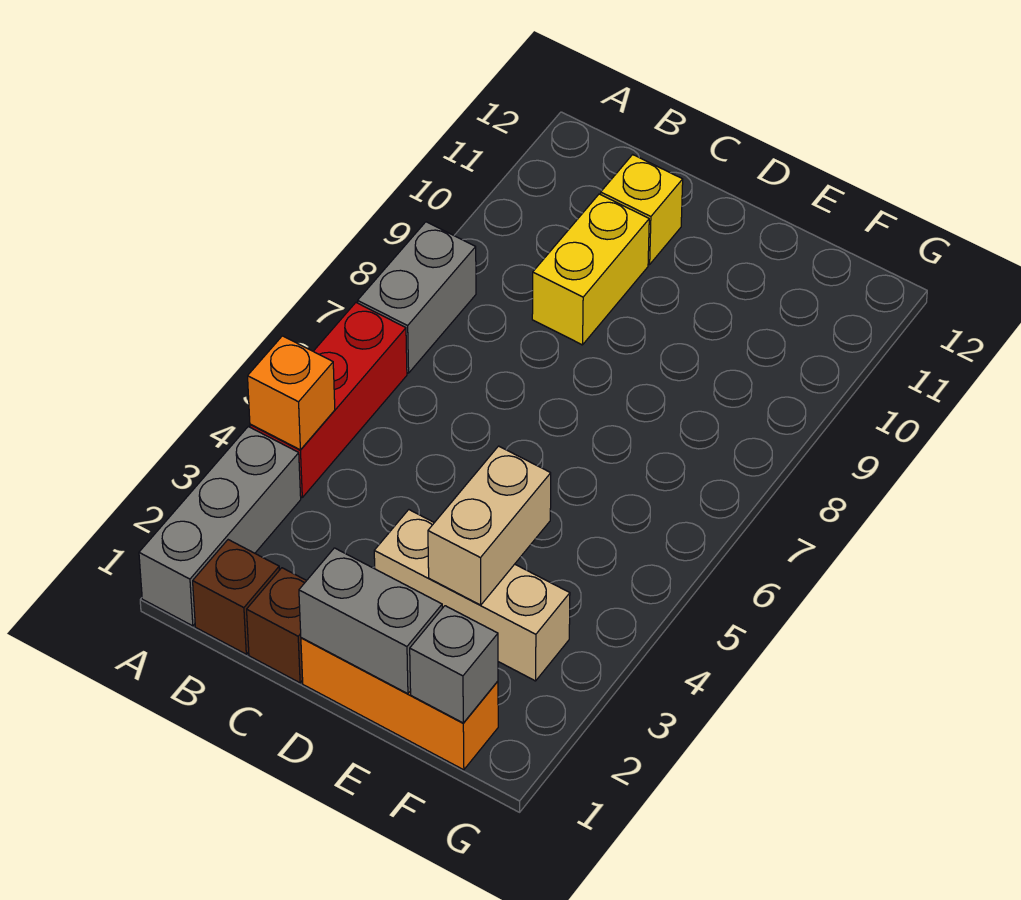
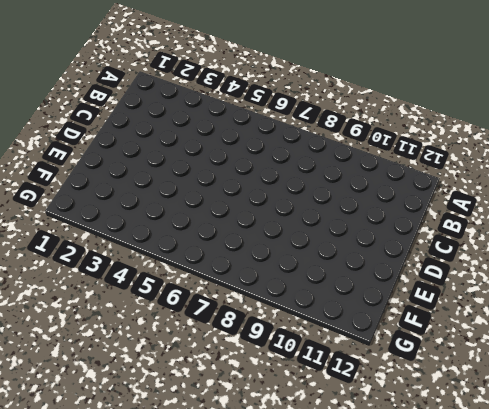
none -> grey 1x3 brick [139,427,301,626]
none -> red 1x3 brick [250,303,407,497]
none -> grey 1x2 brick [358,222,476,373]

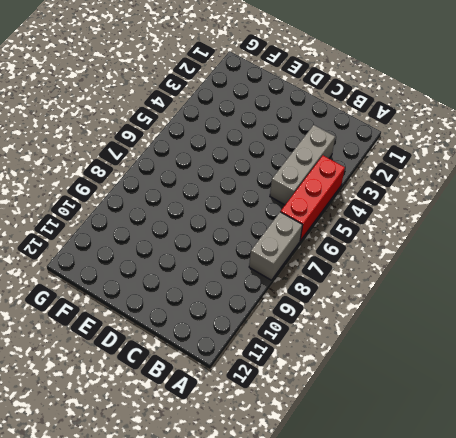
grey 1x3 brick [270,125,335,205] -> grey 1x3 brick moved to [139,427,301,626]
none -> brown 1x1 brick [193,540,279,654]
none -> brown 1x1 brick [247,568,306,683]
none -> yellow 1x2 brick [532,194,649,345]

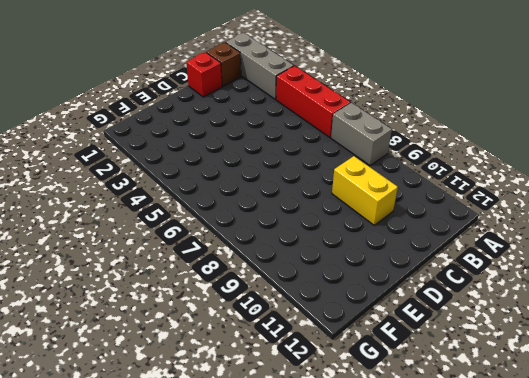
red 1x1 brick [186,52,222,97] -> brown 1x1 brick [247,568,306,683]
none -> yellow 1x1 brick [601,155,683,264]
none -> orange 1x3 brick [301,638,498,770]
none -> tan 1x3 brick [374,510,570,681]

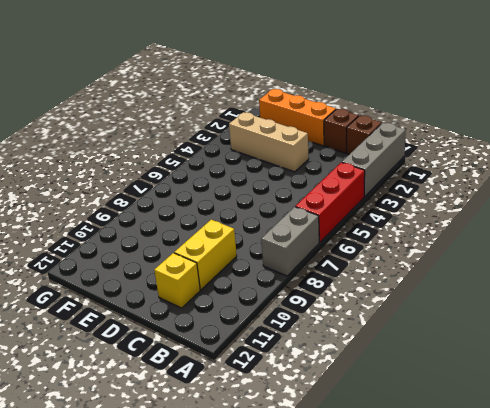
none -> orange 1x1 brick [248,336,335,450]
none -> grey 1x2 brick [299,548,442,694]
none -> tan 1x2 brick [428,446,551,605]

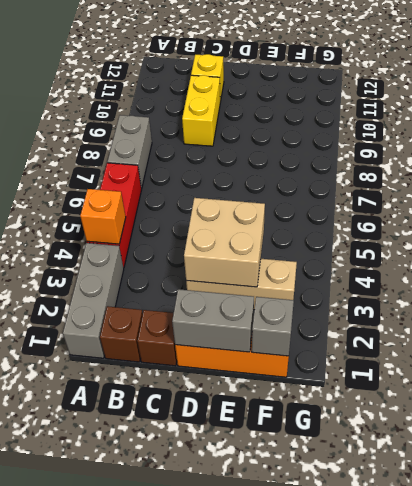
tan 2x2 brick [184,198,265,287] -> tan 1x2 brick [428,446,551,605]

